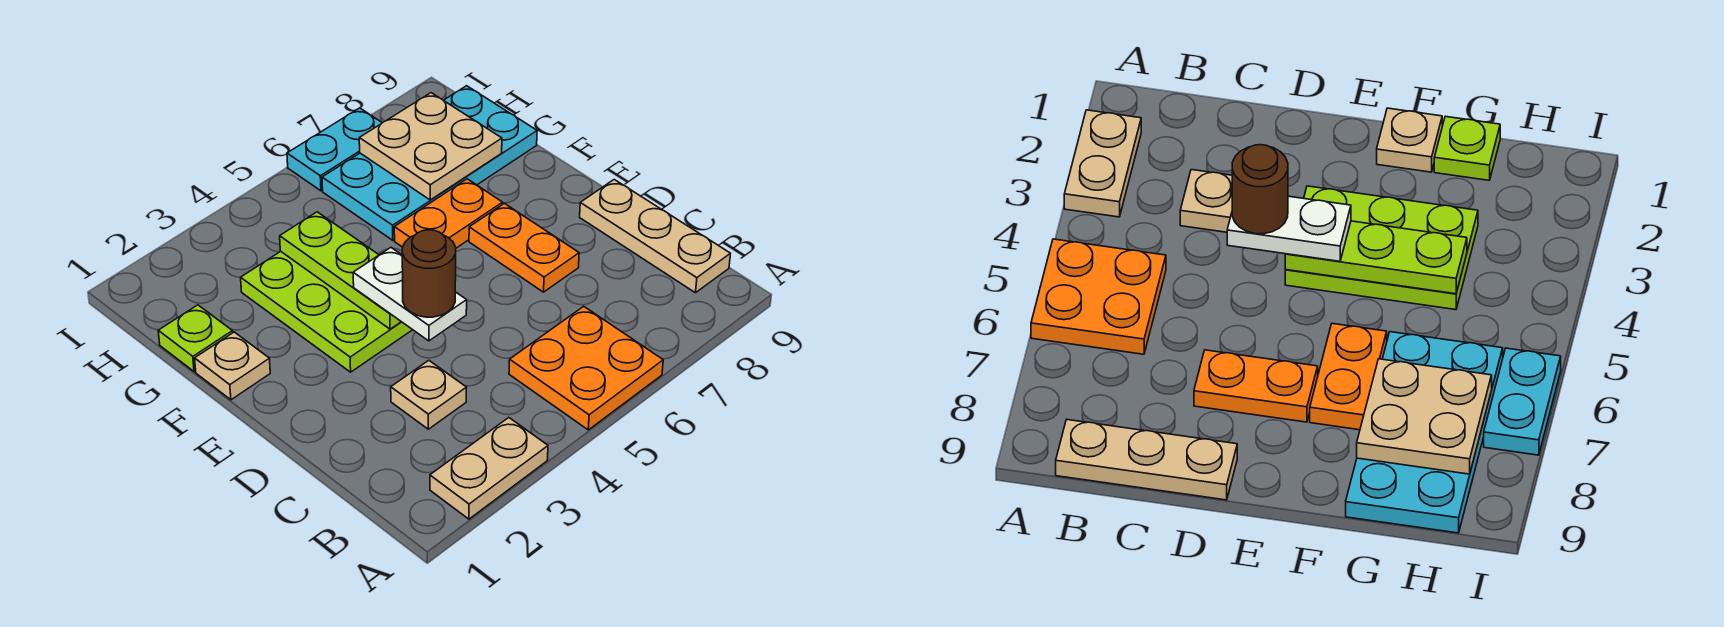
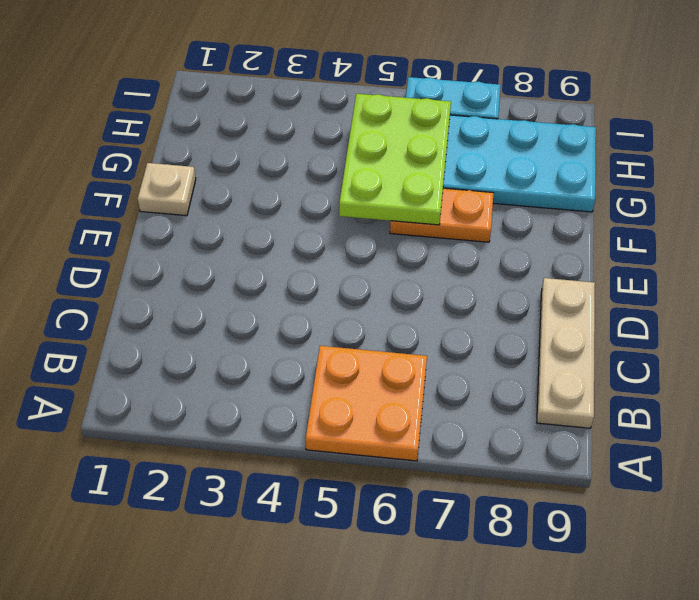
lime 2x3 plate [339,94,451,225] -> lime 2x3 plate moved to [241,251,412,372]
none -> tan 1x2 plate [430,418,548,519]
none -> tan 1x1 plate [391,360,467,429]
none -> orange 1x2 plate [469,203,579,292]

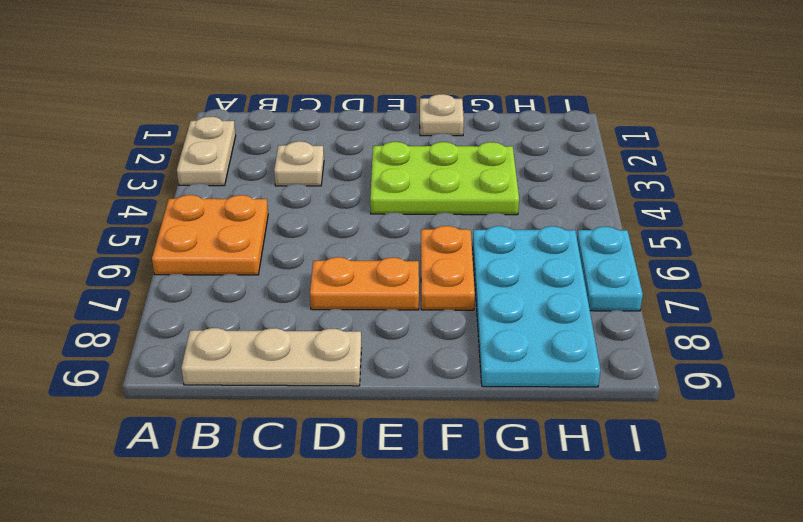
none -> lime 1x1 plate [158,305,233,372]
none -> lime 1x3 plate [280,212,401,329]
none -> tan 2x2 plate [359,93,502,200]

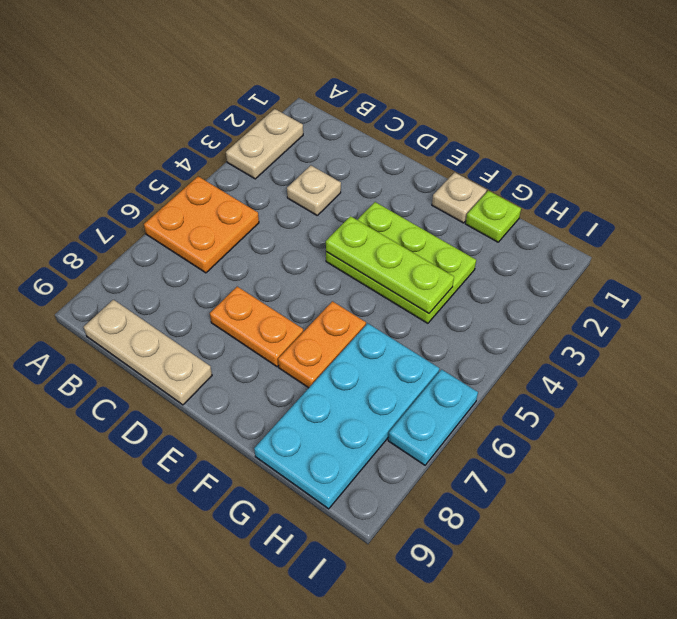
none -> tan 2x2 plate [359,93,502,200]
none -> white 1x2 plate [353,248,467,341]
none -> brown 1x1 round brick [402,230,456,317]

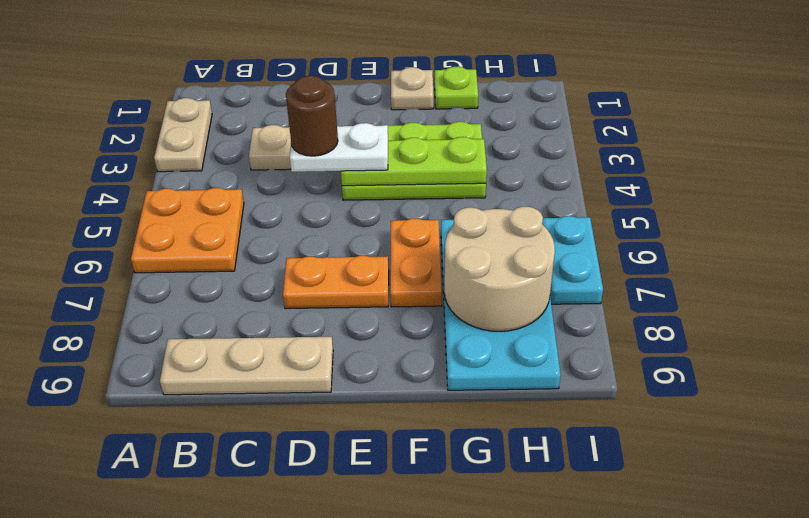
tan 2x2 round brick [444,207,555,331] -> tan 2x2 plate [359,93,502,200]

